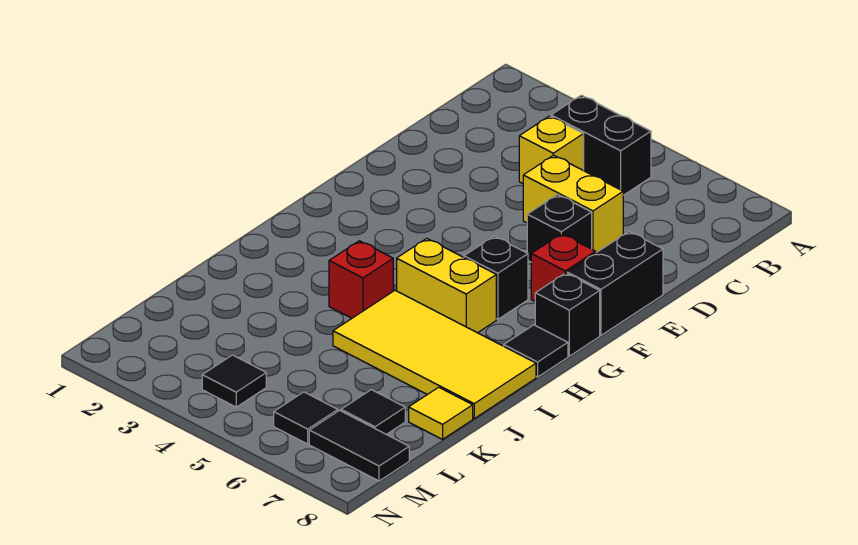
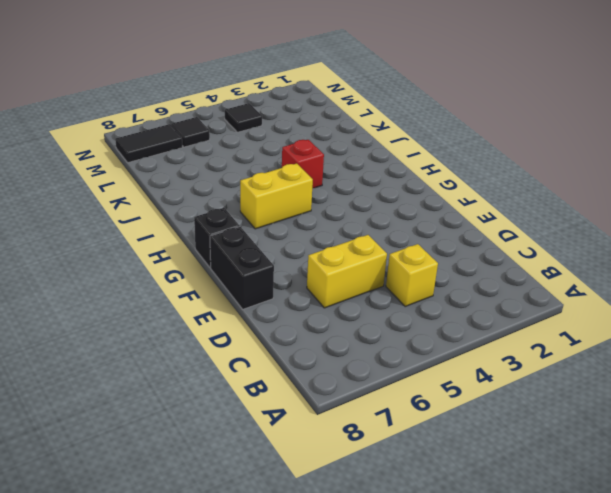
none -> black 1x2 brick [551,95,651,195]
none -> black 1x1 brick [527,195,592,262]
none -> red 1x1 brick [531,234,596,301]

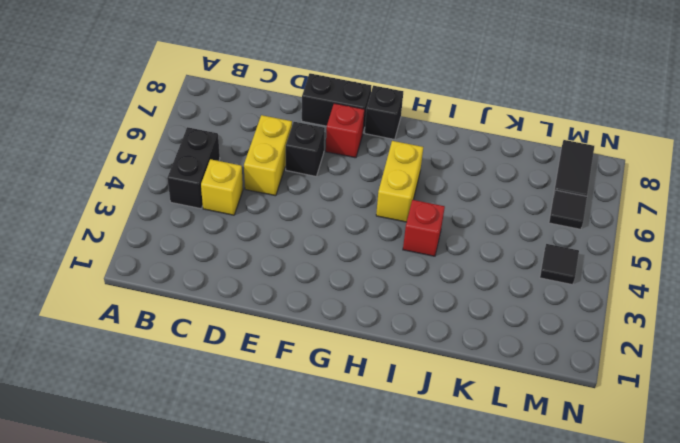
none -> black 1x1 brick [464,236,528,319]
none -> black 1x1 tile [504,325,568,377]
none -> yellow 2x4 tile [333,290,536,418]

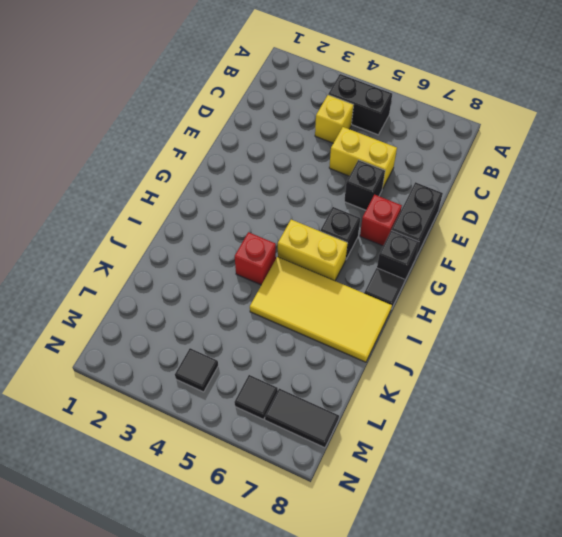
none -> yellow 1x1 tile [409,387,473,439]
none -> black 1x1 tile [341,390,405,434]

